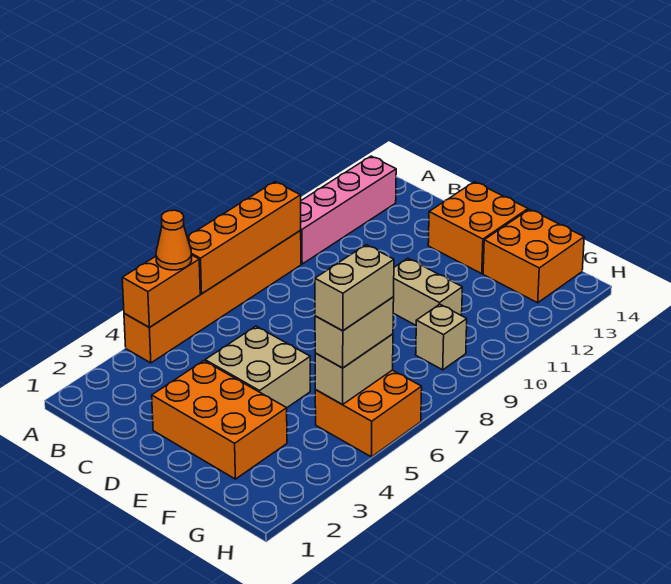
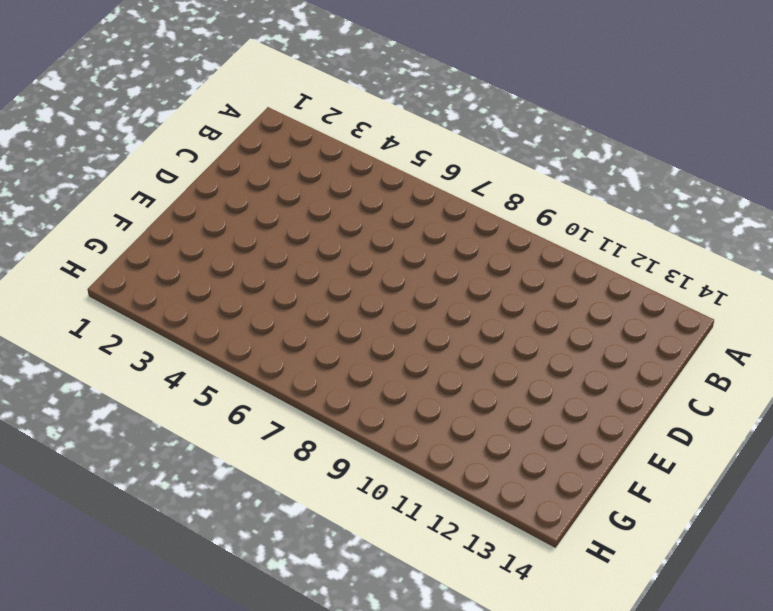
none -> orange 1x6 brick [124,231,301,363]
none -> pink 1x4 brick [300,156,396,264]
none -> orange 2x3 brick [152,361,287,479]

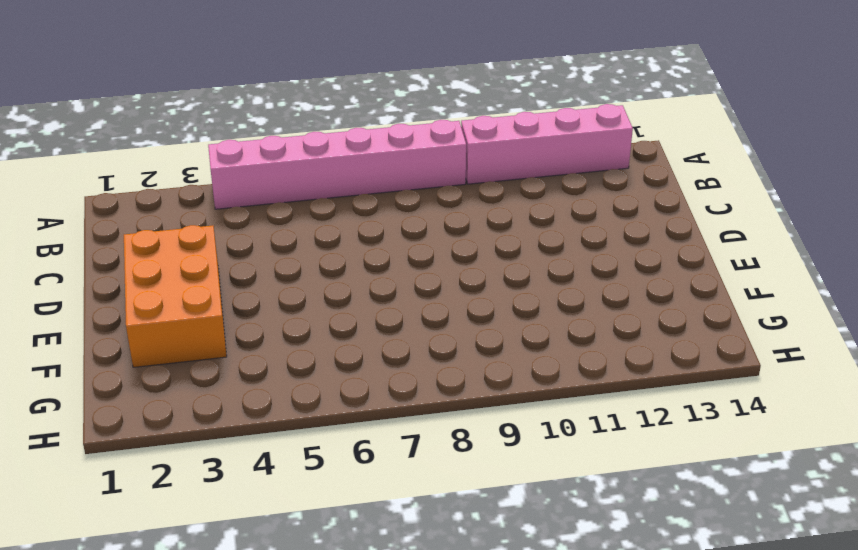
pink 1x6 brick [208,120,466,209] -> orange 1x6 brick [124,231,301,363]
none -> tan 2x2 brick [205,326,310,408]
none -> orange 2x2 brick [428,182,528,274]
none -> tan 1x2 brick [393,258,462,325]

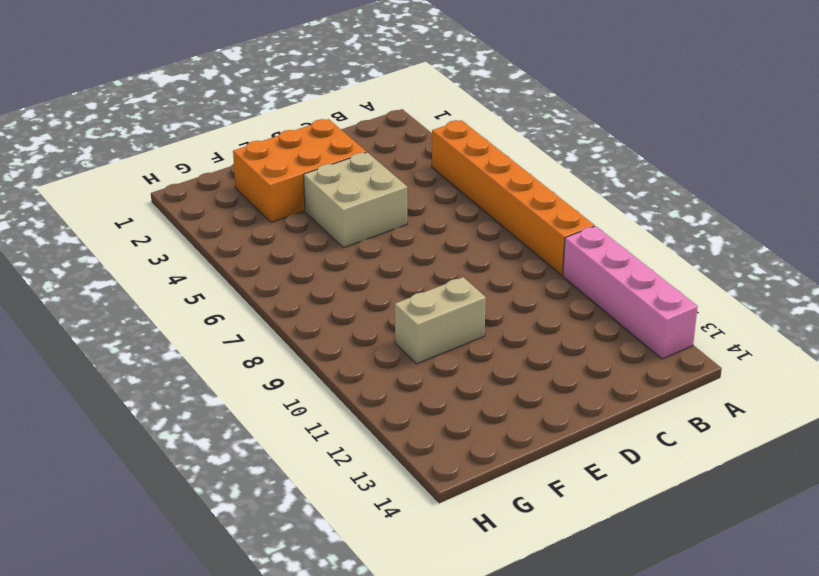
none -> orange 2x2 brick [428,182,528,274]
none -> orange 2x2 brick [483,209,584,303]
none -> orange 2x2 brick [315,370,422,457]

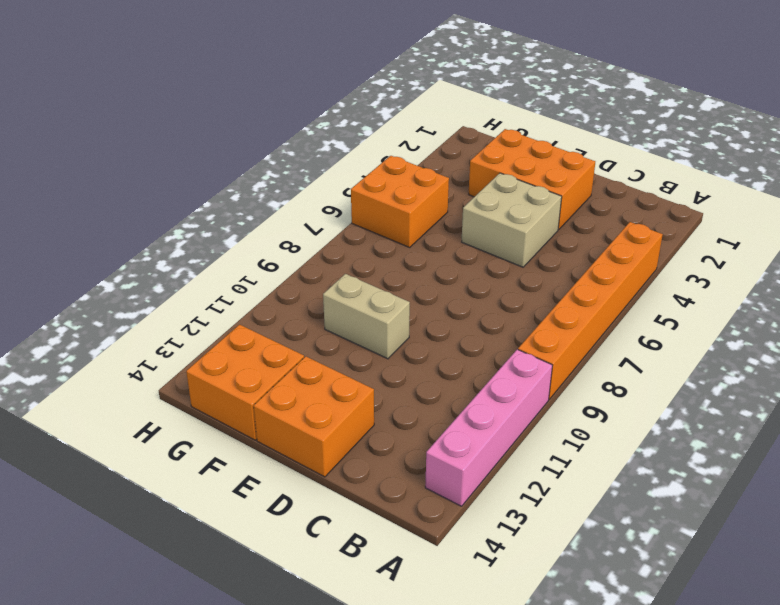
none -> tan 1x1 brick [416,304,467,370]
none -> orange 1x2 brick [122,255,200,327]
none -> orange 1x4 brick [187,182,301,294]

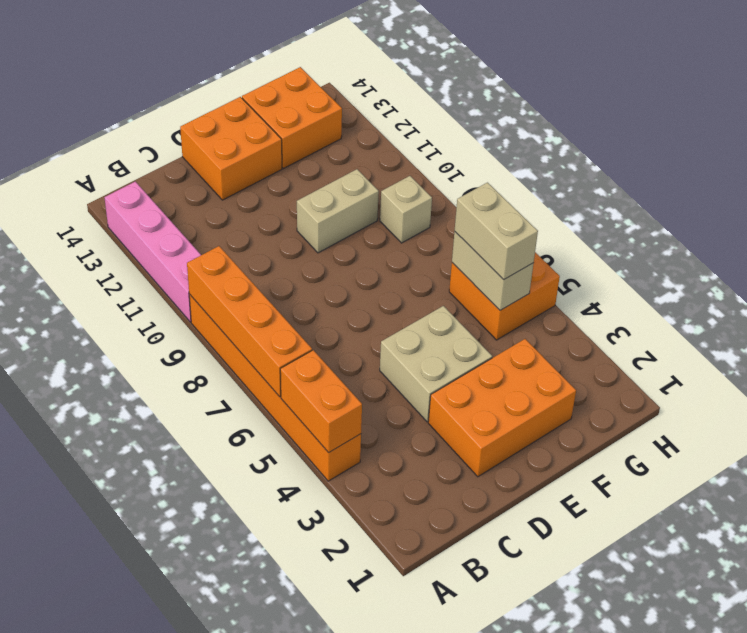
none -> orange 1x1 cone [156,210,192,270]
none -> tan 1x2 brick [315,245,394,331]

